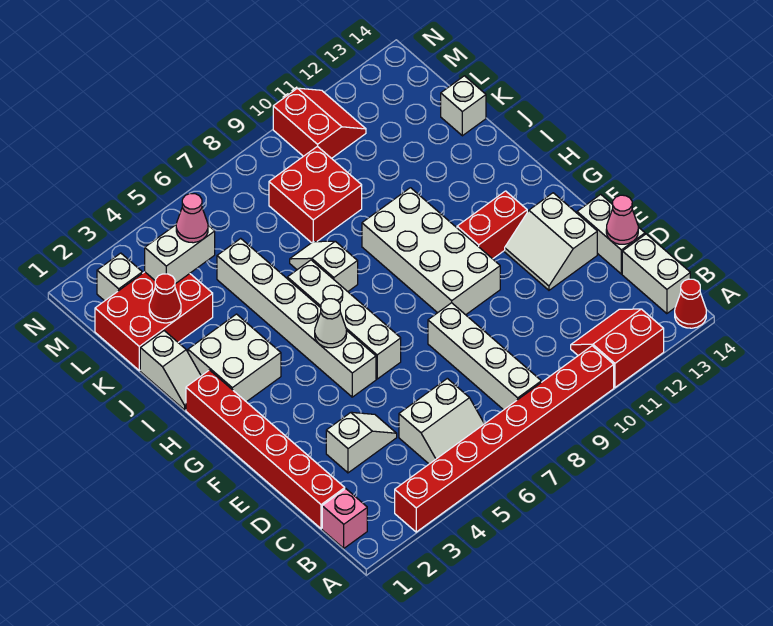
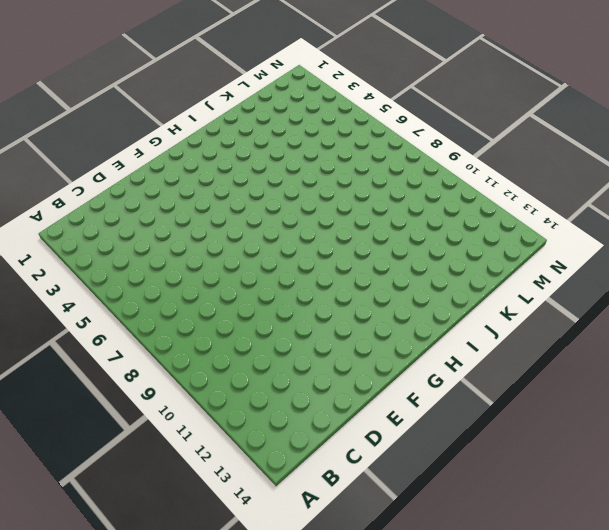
none -> red 1x8 brick [395,346,614,532]
none -> red 2x2 slope [571,309,664,387]
none -> red 1x1 cone [675,279,706,328]

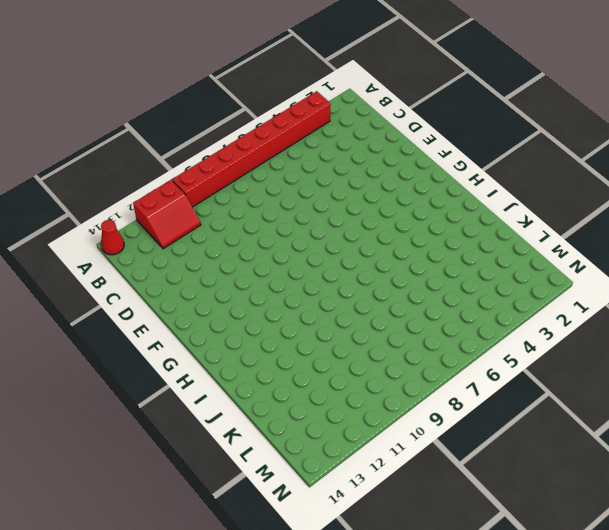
none -> pink 1x1 brick [322,489,367,548]
none -> white 2x2 slope [399,378,484,464]
none -> white 1x4 brick [428,303,541,410]

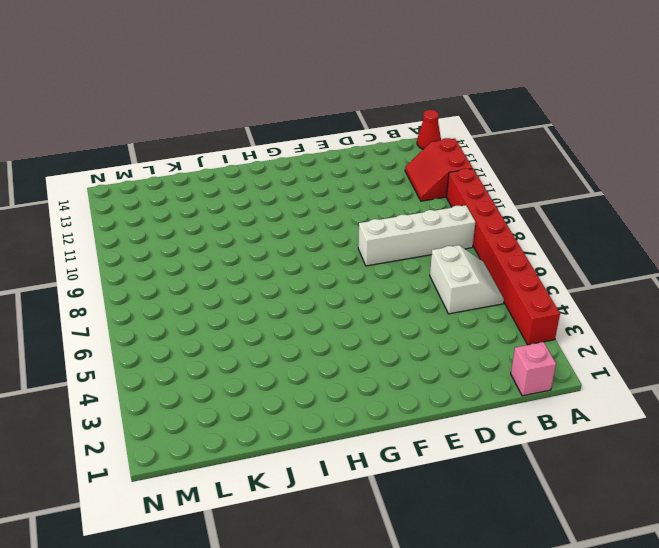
none -> white 1x2 brick [622,234,690,314]
none -> red 1x6 brick [186,370,345,529]
none -> white 1x2 slope [326,412,397,473]

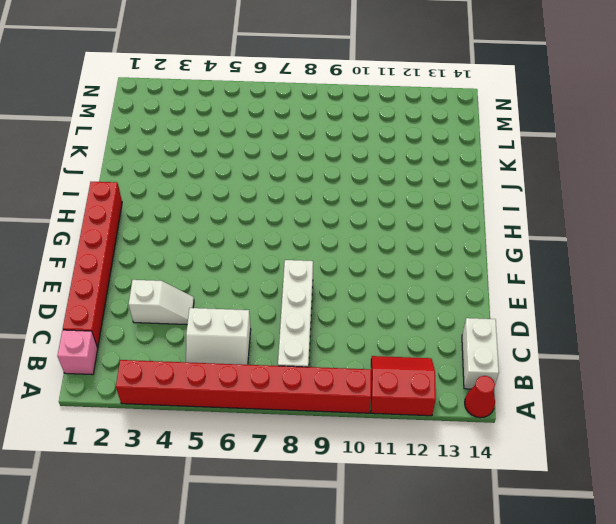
none -> white 1x2 brick [577,194,645,274]
none -> white 2x2 slope [505,193,597,290]
none -> white 1x6 brick [217,238,376,397]

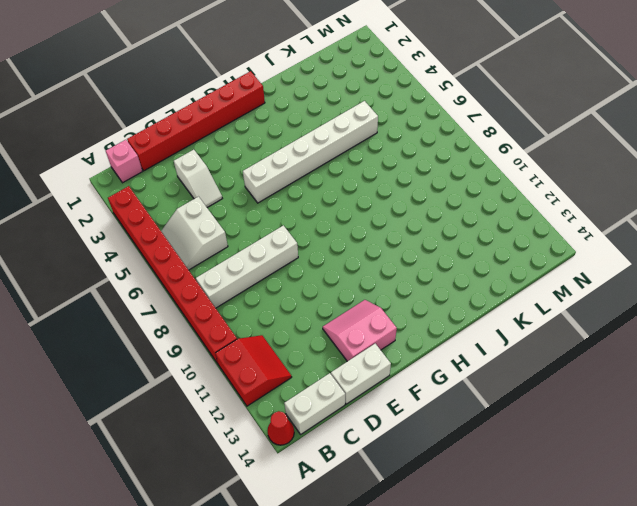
pink 2x2 slope [323,300,397,361] -> white 2x2 slope [505,193,597,290]
none -> white 1x4 brick [287,260,401,379]
none -> white 2x4 brick [362,188,500,315]
none -> red 1x2 brick [457,191,527,259]

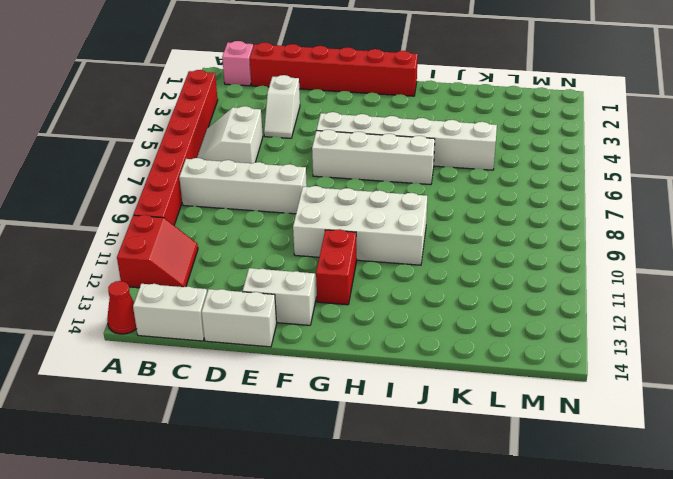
none -> white 2x2 brick [188,314,281,402]
none -> white 1x2 slope [140,331,201,410]
none -> white 1x2 slope [290,241,358,291]

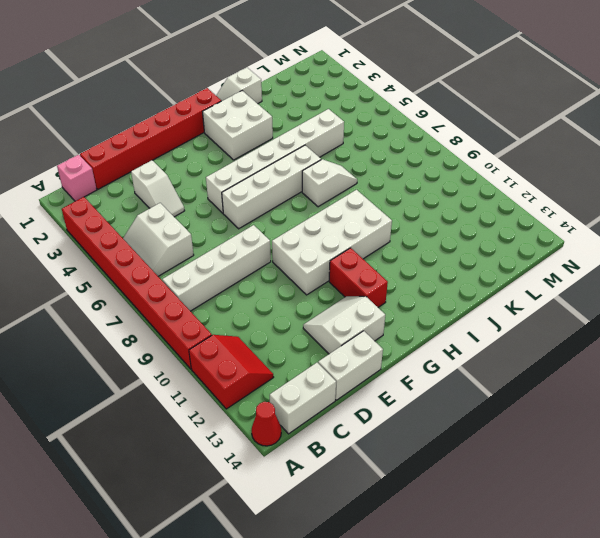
none -> red 2x3 brick [95,272,213,370]
none -> red 2x2 brick [269,146,362,243]
none -> white 1x1 brick [441,76,486,136]

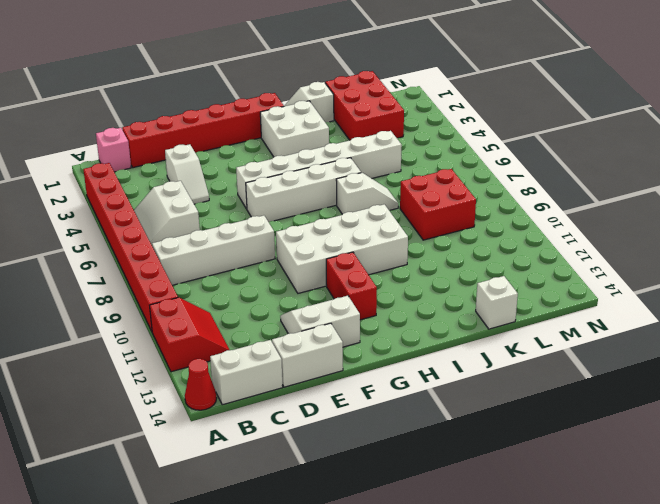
none -> white 1x1 brick [97,253,142,301]
none -> red 2x2 slope [273,88,366,158]
none -> pink 1x1 cone [606,195,638,244]

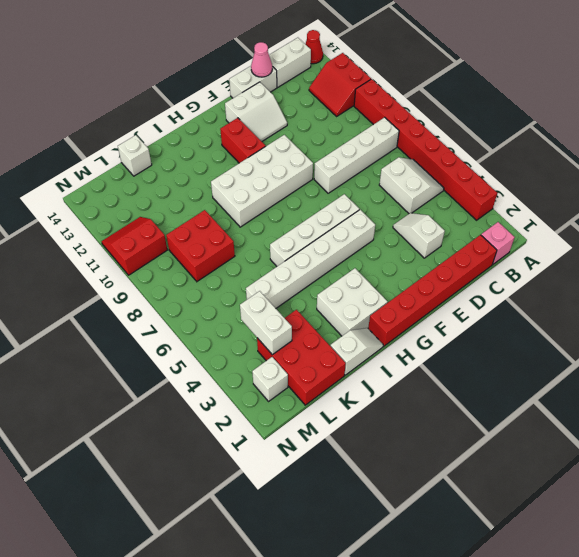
none -> white 1x2 slope [290,241,358,291]
none -> white 1x1 cone [315,299,347,348]
none -> red 1x1 cone [149,274,181,323]

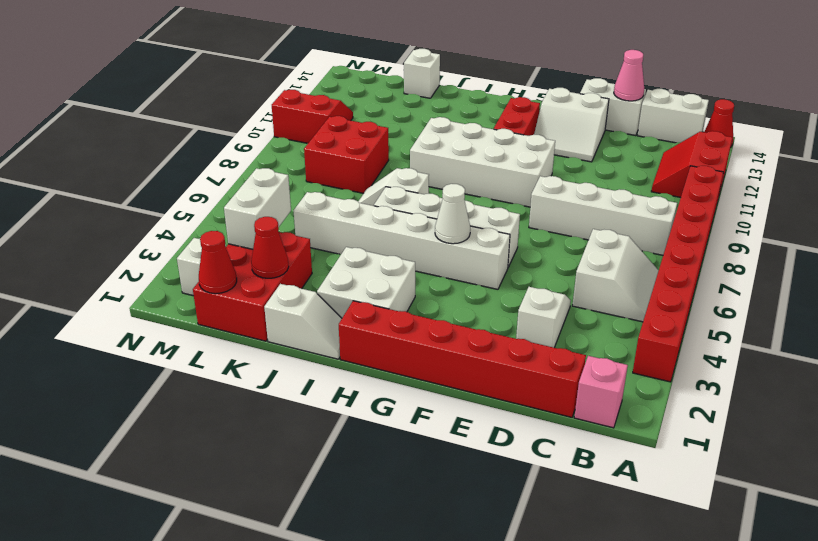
red 1x1 cone [199,231,237,294] -> none
none -> pink 1x1 cone [176,193,208,243]

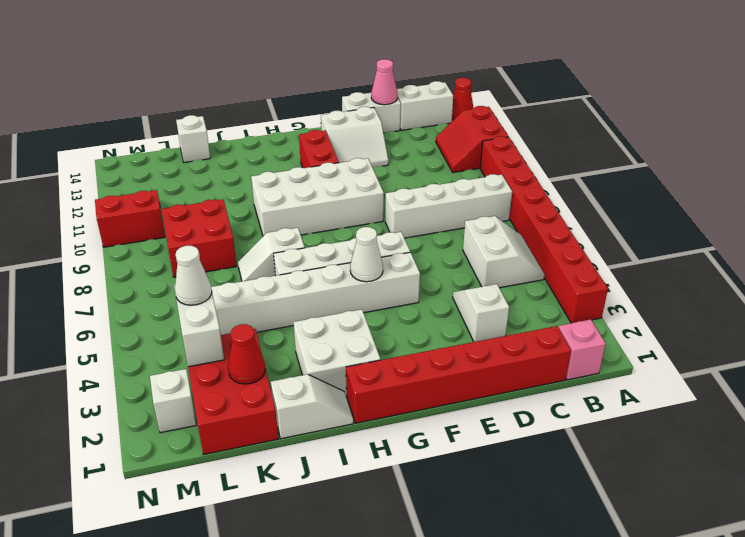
white 1x1 cone [175,246,212,305] -> pink 1x1 cone [176,193,208,243]

